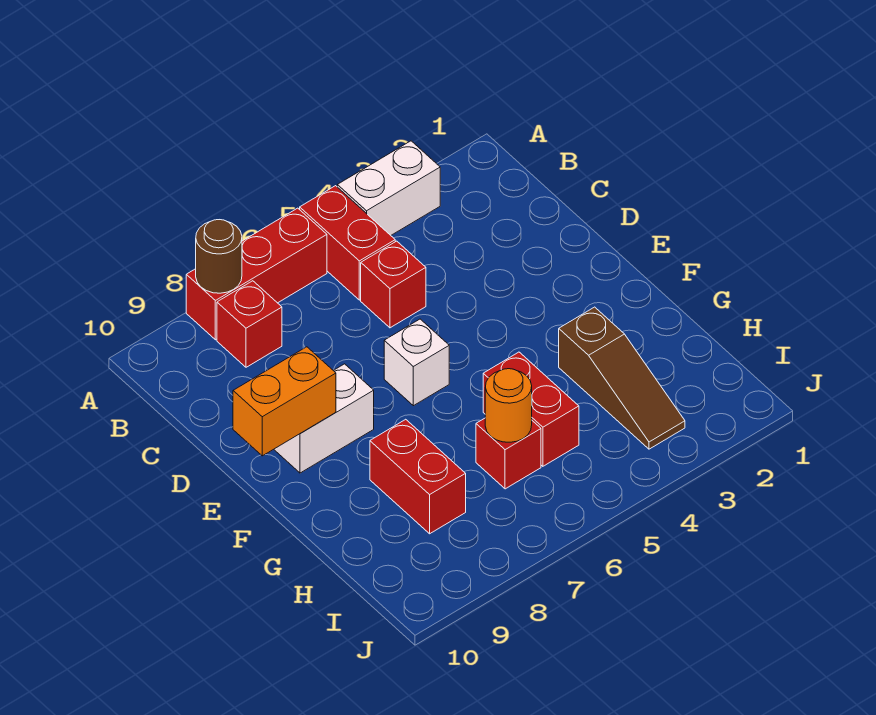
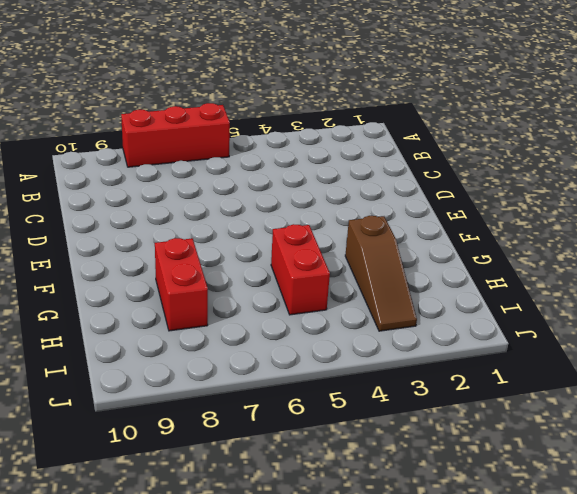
none -> white 1x2 brick [337,141,440,235]
none -> red 1x2 brick [300,186,395,300]
none -> red 1x1 brick [217,281,282,367]

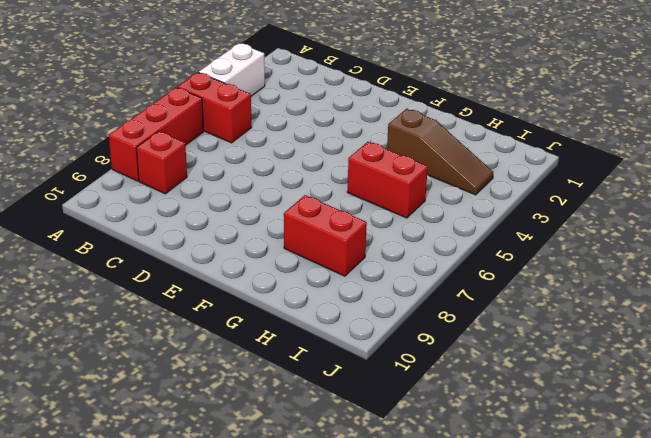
none -> red 1x1 brick [361,241,426,328]
none -> white 1x1 brick [384,319,449,406]
none -> white 1x2 brick [274,364,374,473]

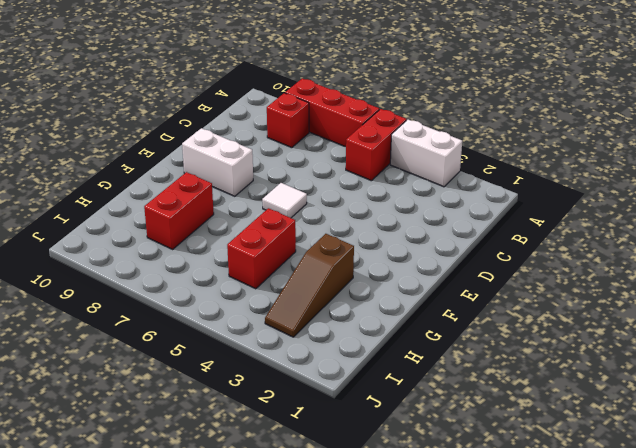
white 1x1 tile [262,183,307,218] -> white 1x1 brick [384,319,449,406]
none -> red 1x1 brick [361,241,426,328]
none -> red 1x1 brick [476,418,541,489]
none -> brown 1x1 round brick [196,220,242,293]

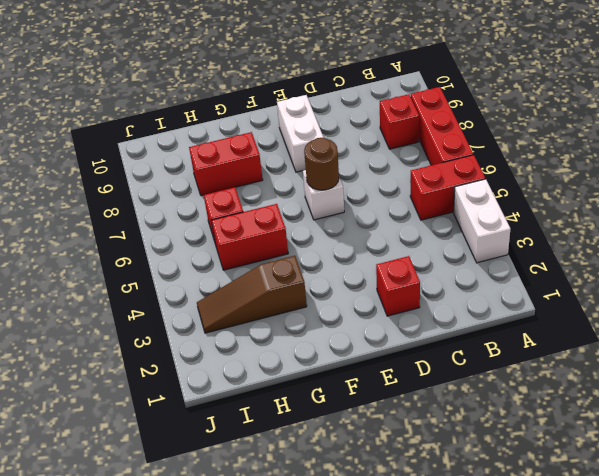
red 1x1 brick [376,256,420,316] -> red 1x1 brick moved to [361,241,426,328]
brown 1x1 round brick [304,138,339,190] -> brown 1x1 round brick moved to [196,220,242,293]
none -> orange 1x2 brick [233,347,336,456]
none -> orange 1x1 round brick [485,369,532,442]

